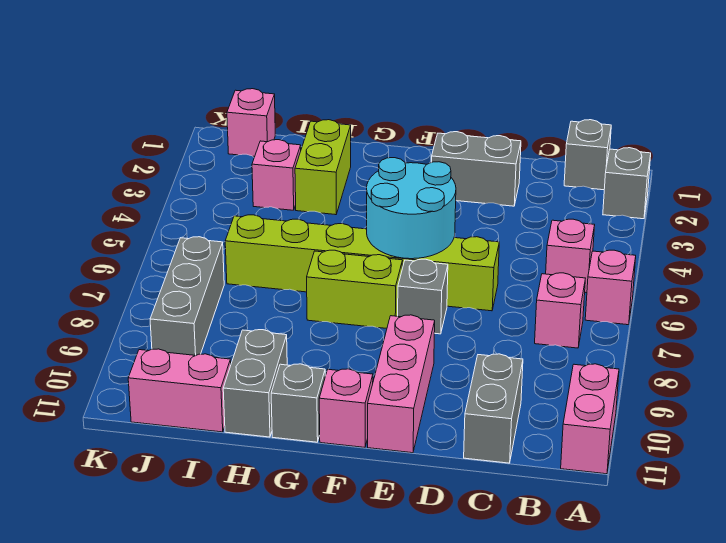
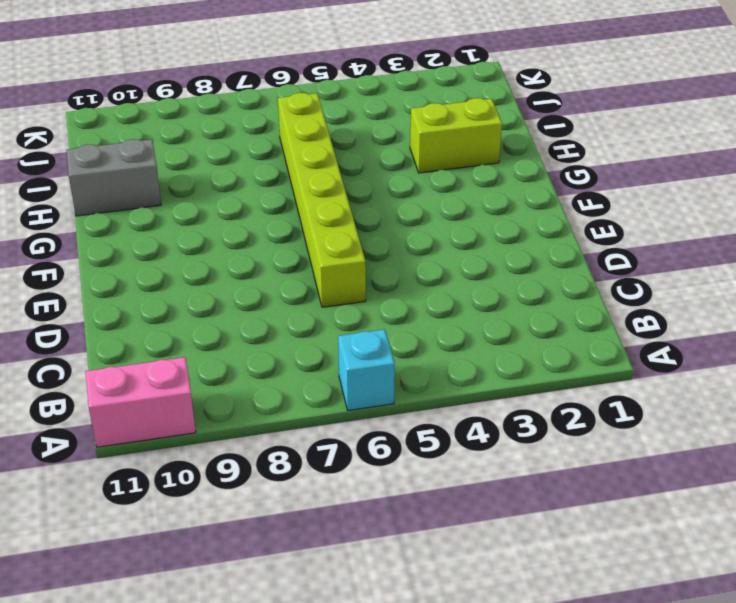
cyan 1x1 brick [338,329,395,410] -> pink 1x1 brick [585,250,636,325]
none -> grey 1x1 brick [603,148,651,219]
none -> grey 1x1 brick [564,120,611,190]
none -> pink 1x1 brick [546,219,595,293]

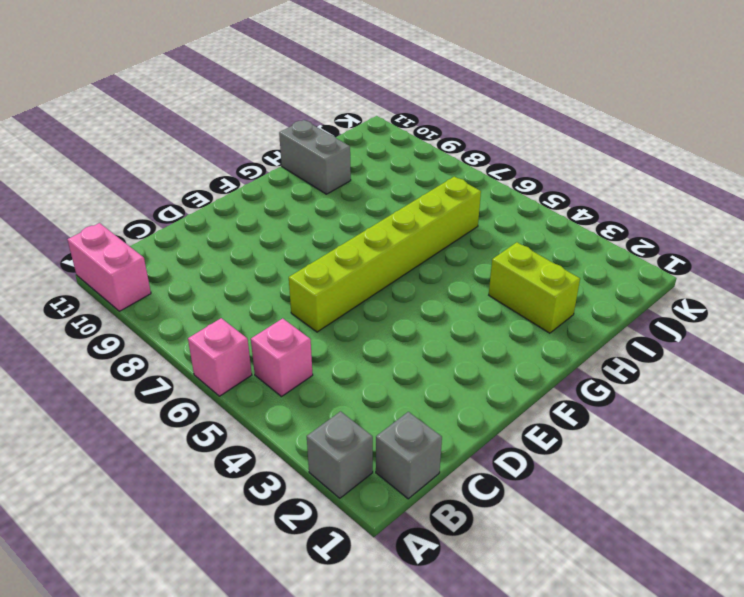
none -> pink 1x1 brick [535,273,585,348]
none -> grey 1x2 brick [464,354,523,463]
none -> grey 1x2 brick [432,132,521,206]

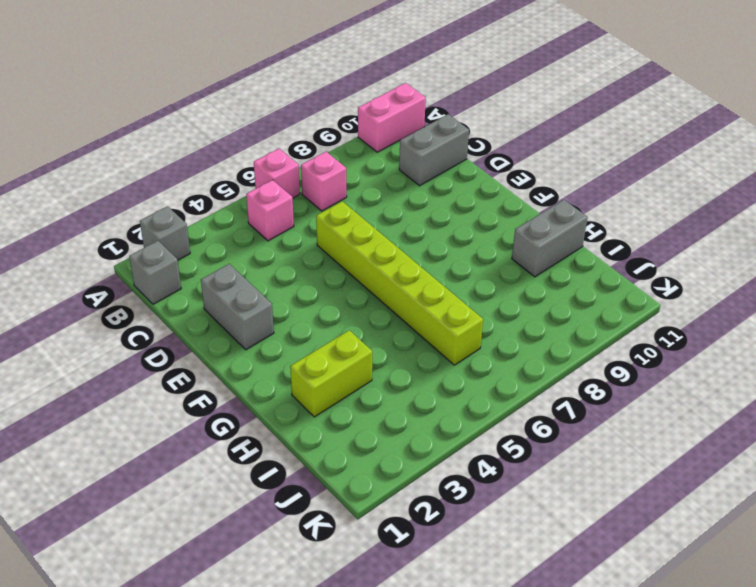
none -> grey 1x1 brick [398,259,448,334]
none -> pink 1x3 brick [368,315,435,453]
none -> lime 1x2 brick [307,250,403,328]

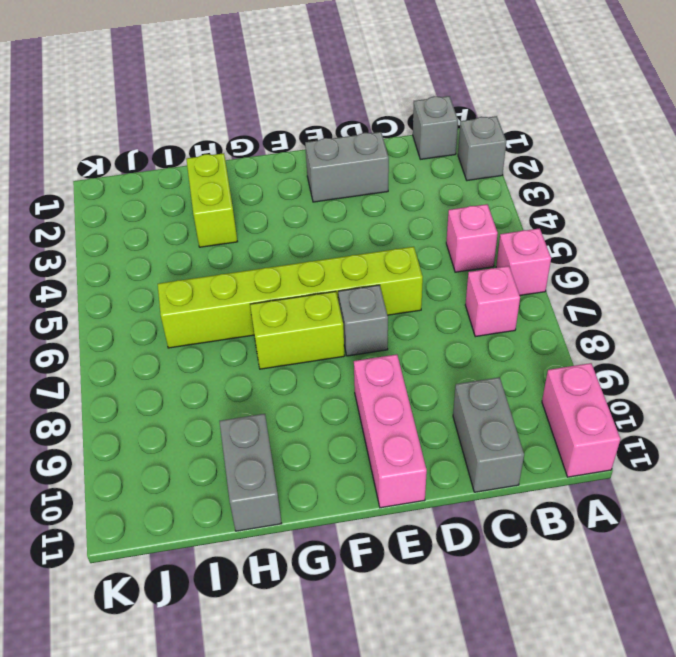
none -> pink 1x1 brick [319,369,373,447]
none -> grey 1x1 brick [271,364,325,442]
none -> pink 1x1 brick [252,140,301,210]

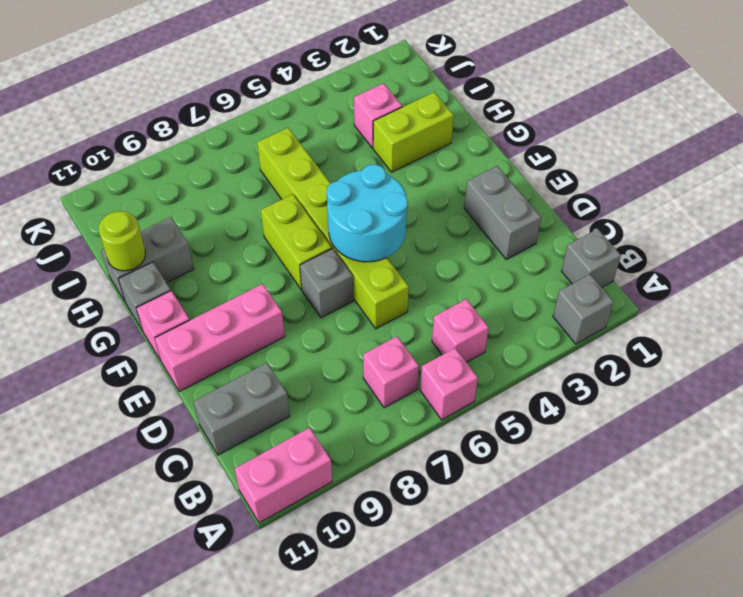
lime 1x1 round brick [99,211,145,271] -> none
none -> pink 1x2 brick [128,349,231,432]
none -> pink 1x1 brick [227,89,275,157]
none -> grey 1x3 brick [150,237,224,355]

